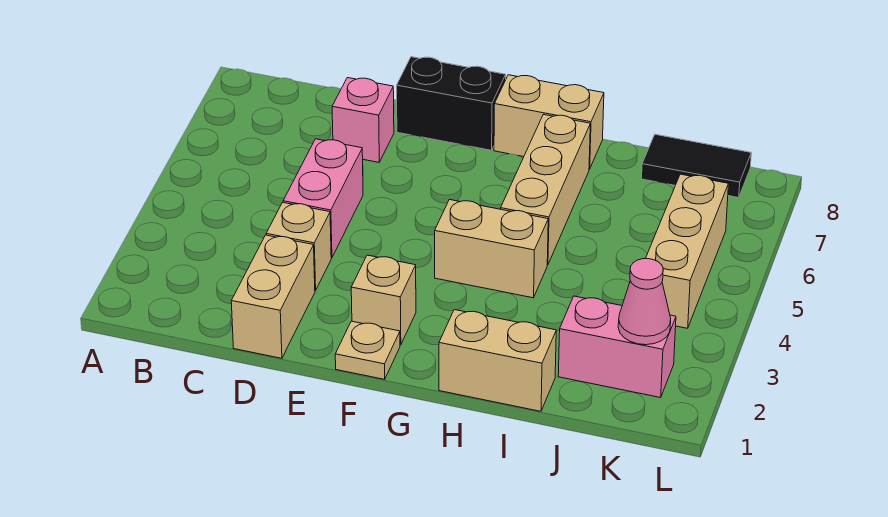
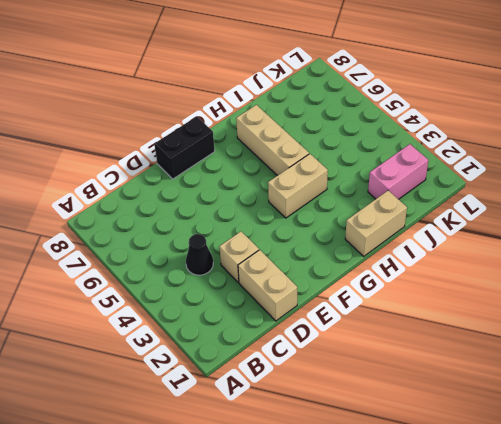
black 1x1 cone [186,234,213,275] -> none
none -> pink 1x2 brick [283,139,363,258]
none -> pink 1x1 brick [332,78,394,162]
none -> tan 1x1 plate [335,321,400,379]

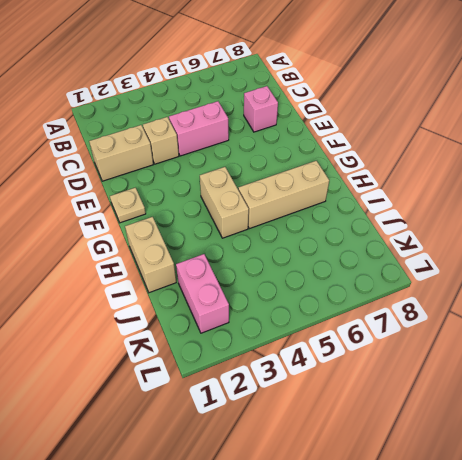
none -> black 1x2 brick [397,57,506,150]
none -> tan 1x1 brick [351,255,416,345]
none -> tan 1x2 brick [494,75,604,169]

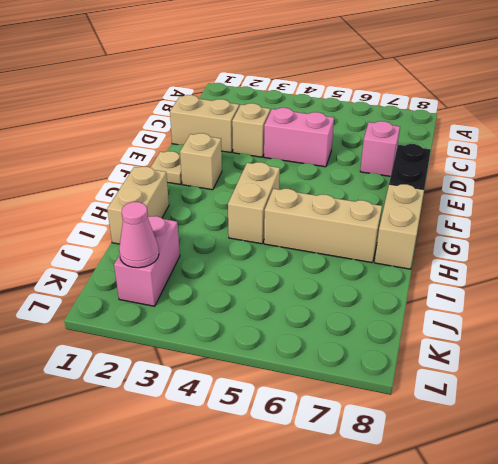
none -> black 1x2 tile [642,134,751,198]
none -> tan 1x3 brick [646,174,728,328]

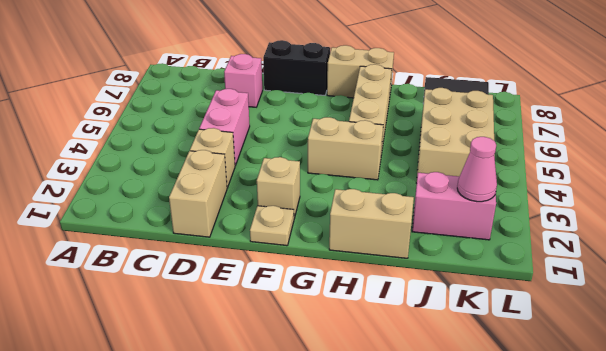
tan 2x3 brick [416,88,495,183] -> tan 1x3 brick [646,174,728,328]

